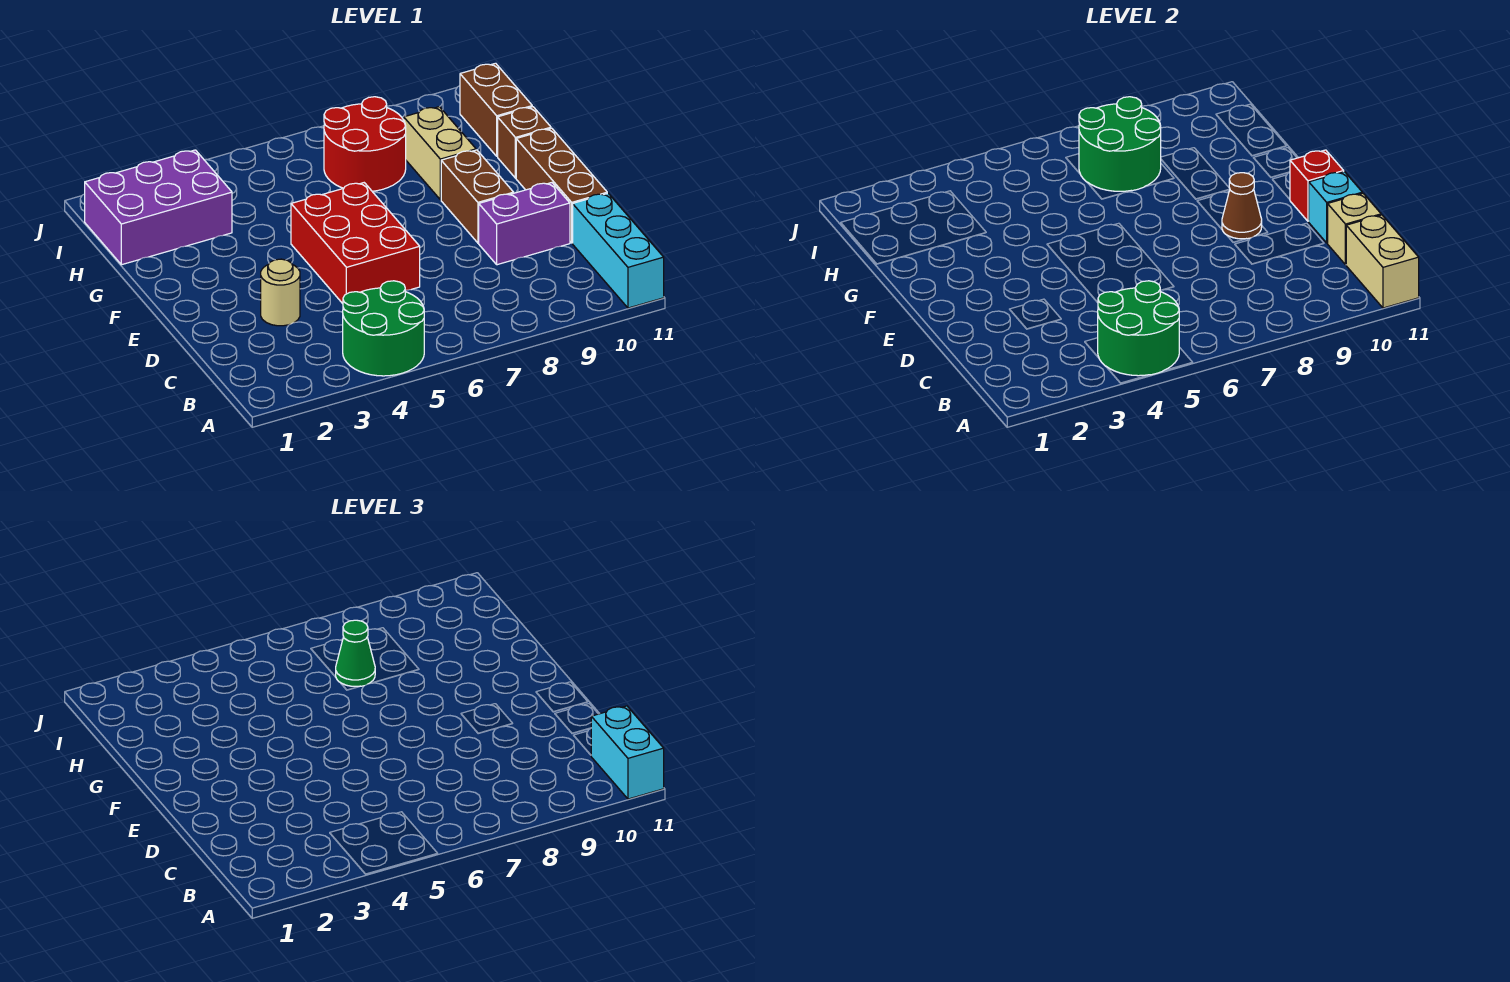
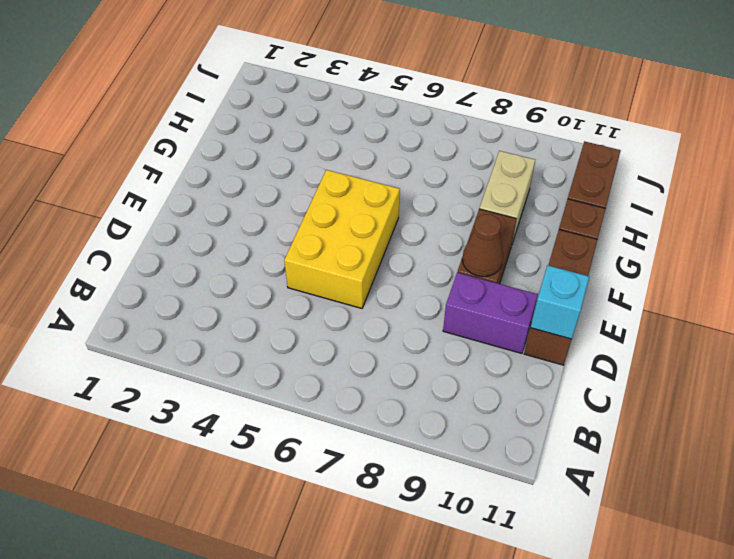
yellow 2x3 brick [284,170,400,308] -> red 2x3 brick [291,183,420,304]
none -> green 2x2 round brick [343,281,424,376]
none -> cyan 1x3 brick [573,193,664,308]
none -> tan 1x1 round brick [261,259,300,326]

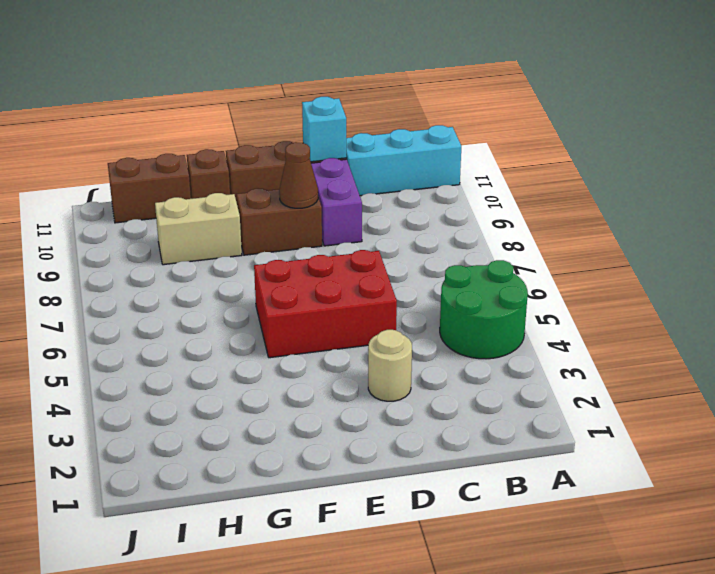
none -> purple 2x3 brick [85,150,232,265]
none -> red 2x2 round brick [324,97,406,191]
none -> green 2x2 round brick [1098,281,1179,376]

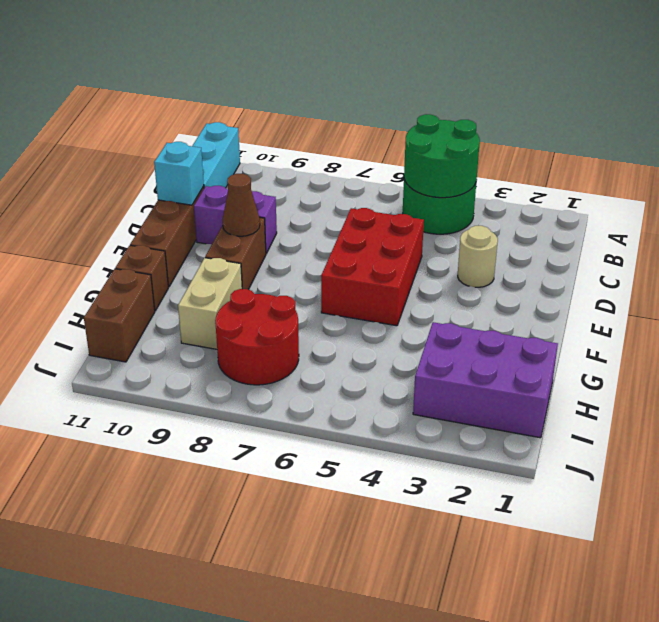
none -> tan 1x2 brick [1346,215,1419,308]
none -> tan 1x1 brick [1328,193,1381,265]
none -> red 1x1 brick [1290,150,1344,221]

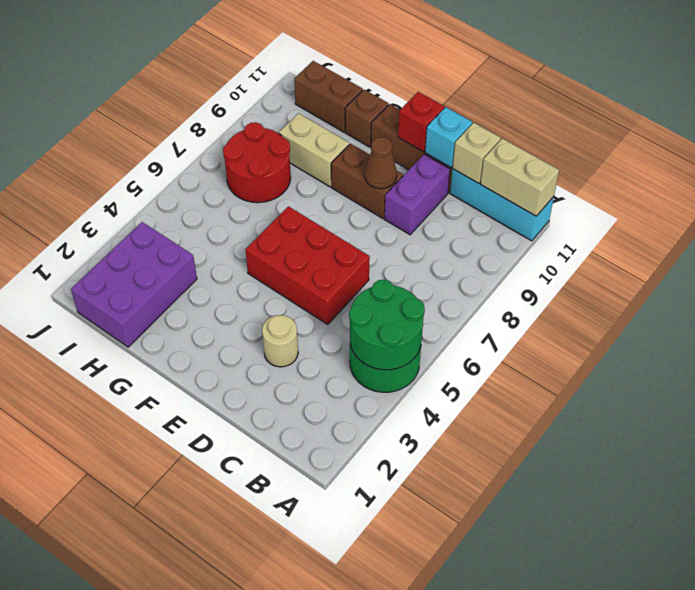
none -> green 2x2 round brick [1079,97,1161,191]
none -> cyan 1x2 brick [591,706,664,799]
none -> green 1x1 cone [336,620,375,686]

